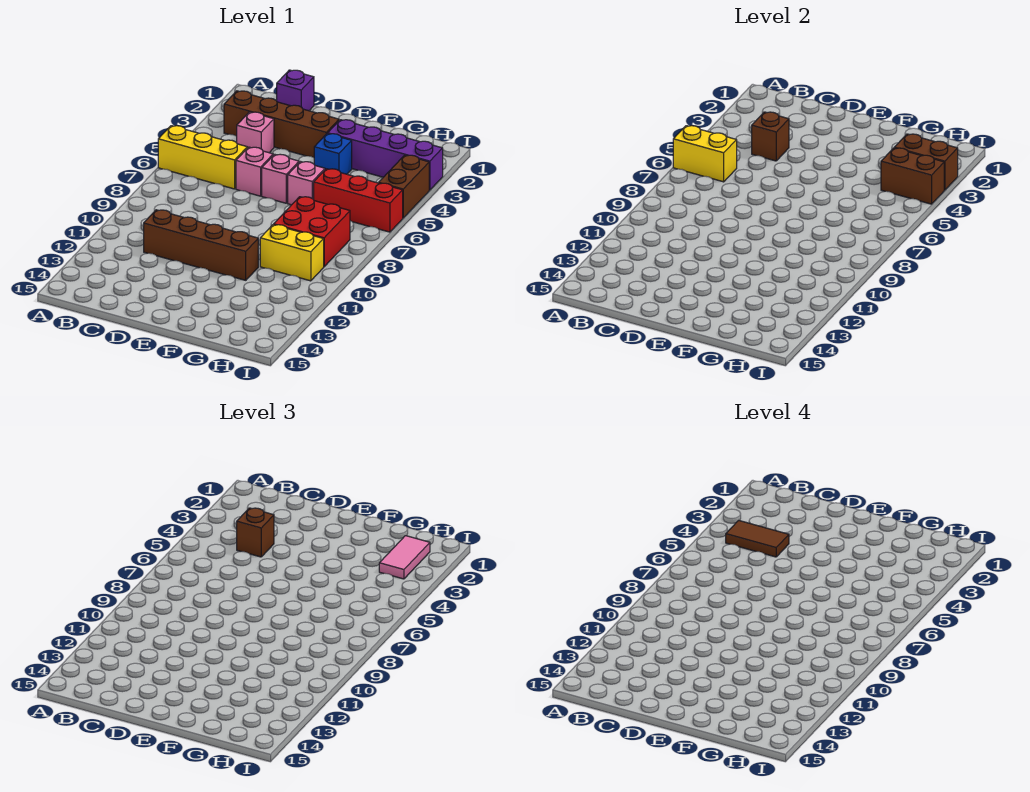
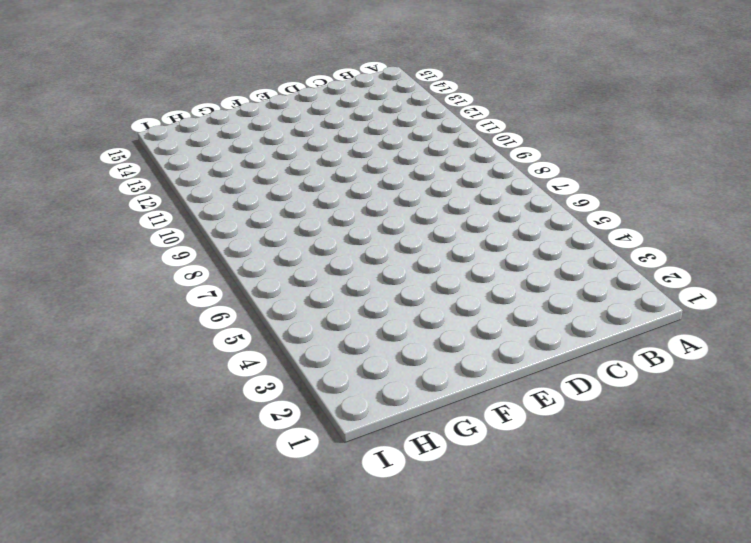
none -> yellow 1x3 brick [158,126,247,189]
none -> brown 1x4 brick [224,91,339,158]
none -> purple 1x1 brick [277,70,314,111]

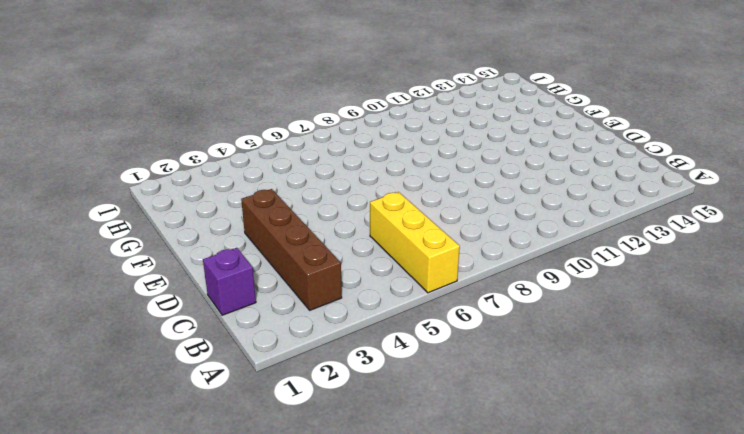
none -> pink 1x1 brick [237,112,274,153]
none -> brown 1x4 brick [144,210,258,280]
none -> pink 1x1 brick [236,147,273,196]

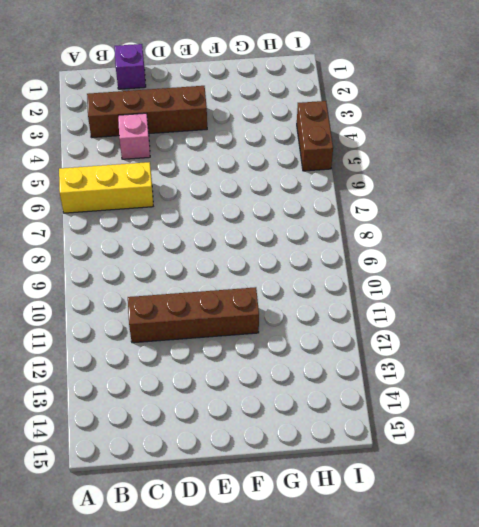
none -> pink 1x1 brick [236,147,273,196]
none -> pink 1x1 brick [262,154,299,203]
none -> purple 1x4 brick [328,120,443,190]

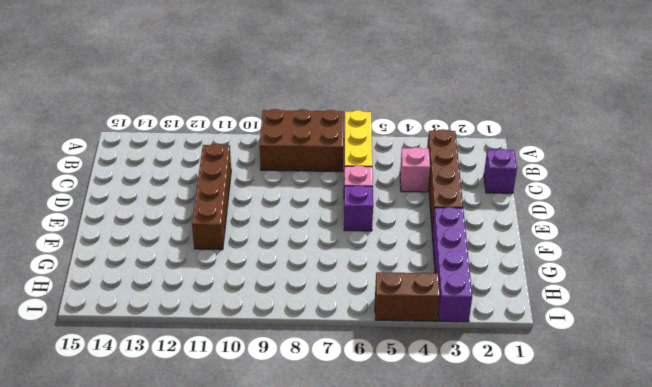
brown 2x3 brick [260,109,344,172] -> none
purple 1x1 brick [344,185,373,231] -> pink 1x1 brick [262,154,299,203]
none -> blue 1x1 brick [314,134,352,174]
none -> pink 1x1 brick [288,162,325,205]
none -> red 1x3 brick [314,169,403,232]

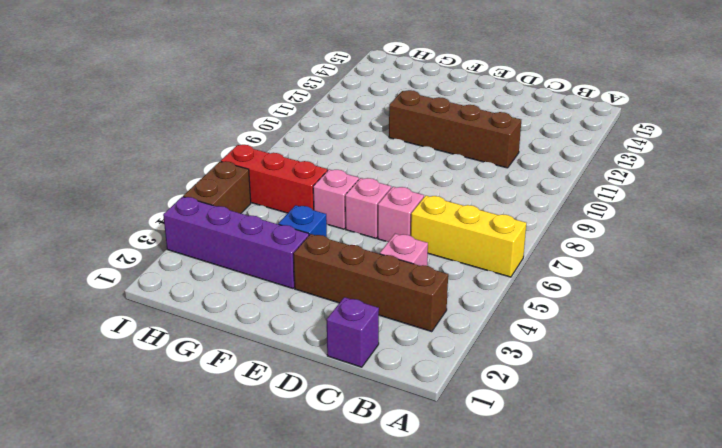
none -> red 2x2 brick [274,197,350,267]
none -> yellow 1x2 brick [260,225,324,281]
none -> yellow 1x2 brick [673,126,737,182]

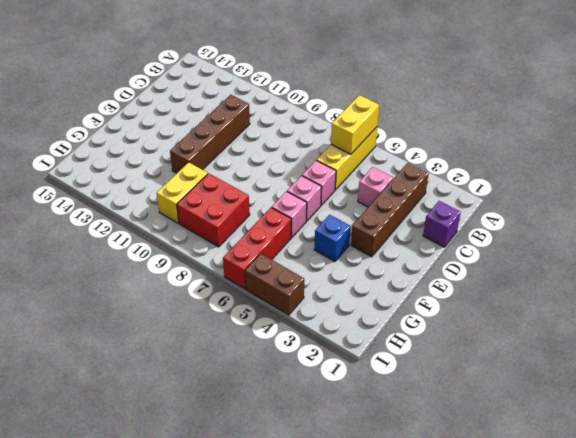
none -> purple 1x4 brick [328,120,443,190]
none -> brown 1x1 brick [752,112,789,161]
none -> brown 1x2 brick [894,134,958,190]

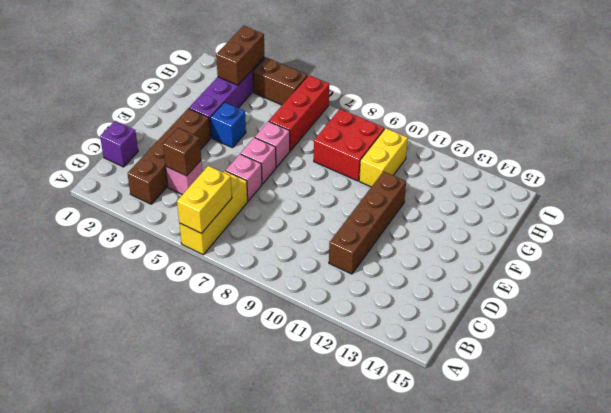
none -> brown 1x2 brick [881,148,944,204]
none -> brown 1x1 brick [237,508,274,557]
none -> pink 1x2 tile [379,536,430,579]

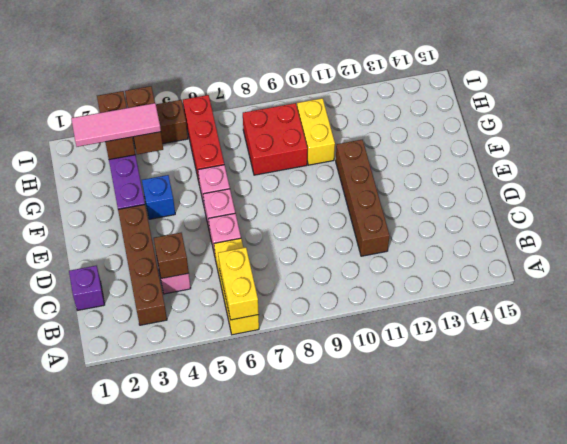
pink 1x3 tile [71,103,161,147] -> pink 1x2 tile [379,536,430,579]
none -> brown 1x1 brick [237,508,274,557]
none -> brown 1x2 tile [726,520,789,557]

